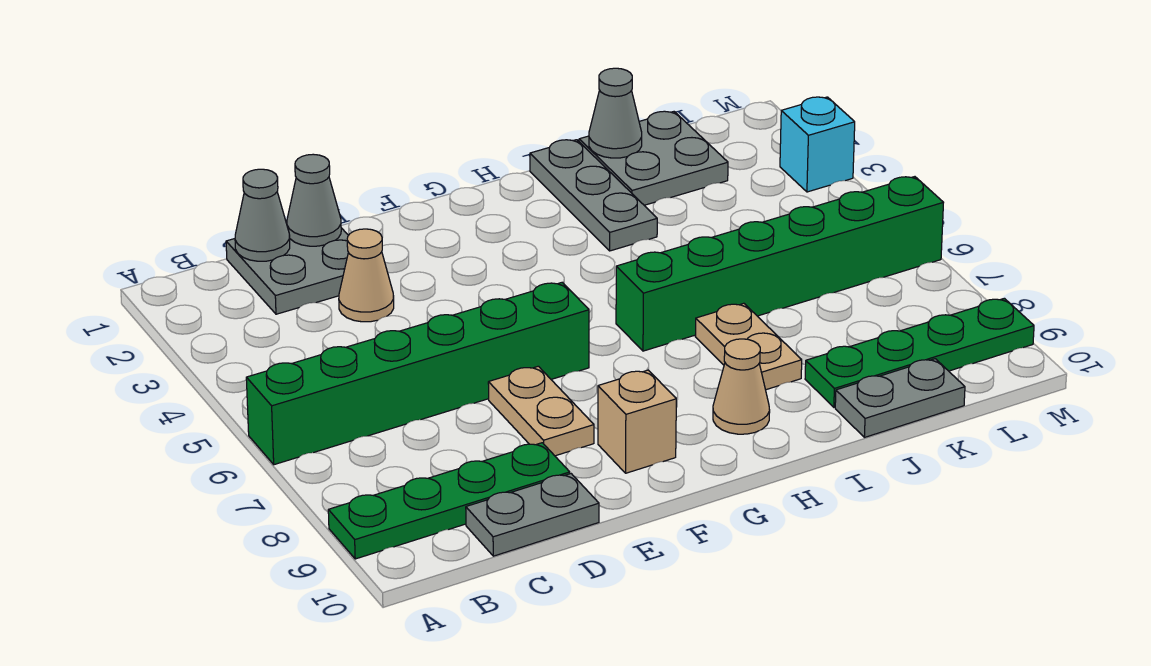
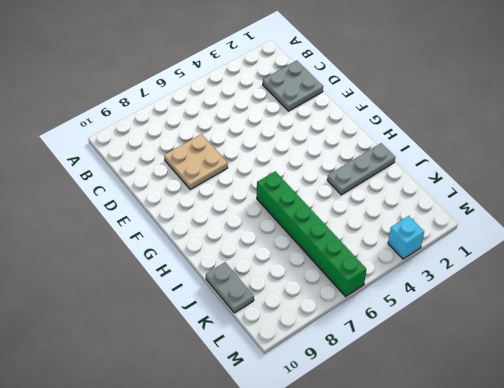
tan 2x2 plate [164,134,228,190] -> tan 1x2 plate [488,366,594,456]
none -> green 1x6 brick [246,282,589,465]
none -> green 1x4 plate [328,443,570,559]
none -> grey 1x2 plate [466,474,599,556]

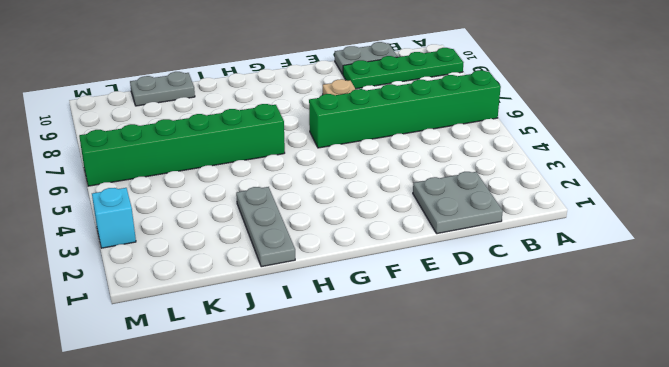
none -> tan 1x1 cone [339,229,394,322]
none -> tan 1x1 brick [598,370,676,473]
none -> tan 1x1 cone [713,339,770,434]

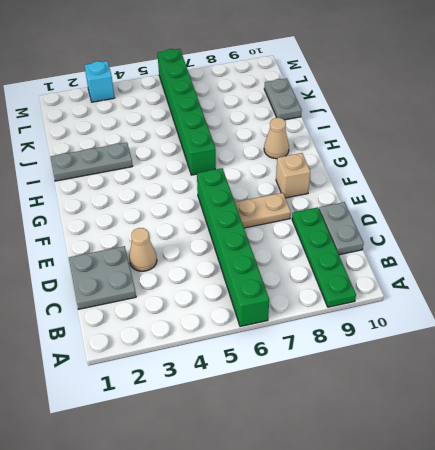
none -> tan 1x2 plate [695,303,802,390]
none -> grey 2x2 plate [579,111,728,205]
none -> green 1x4 plate [805,298,1034,407]

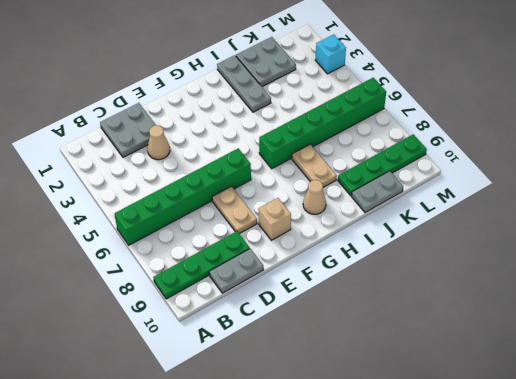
none -> grey 1x1 cone [235,169,290,261]
none -> grey 1x1 cone [287,154,341,246]
none -> grey 1x1 cone [589,68,642,158]

